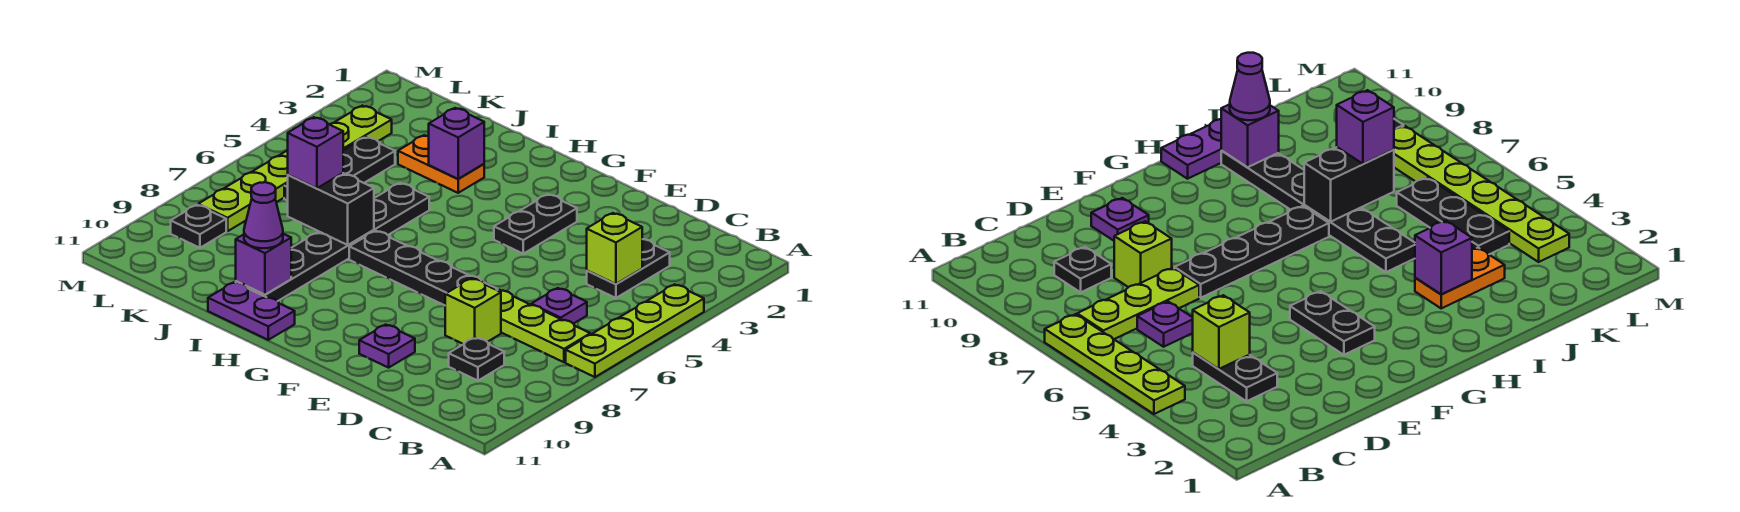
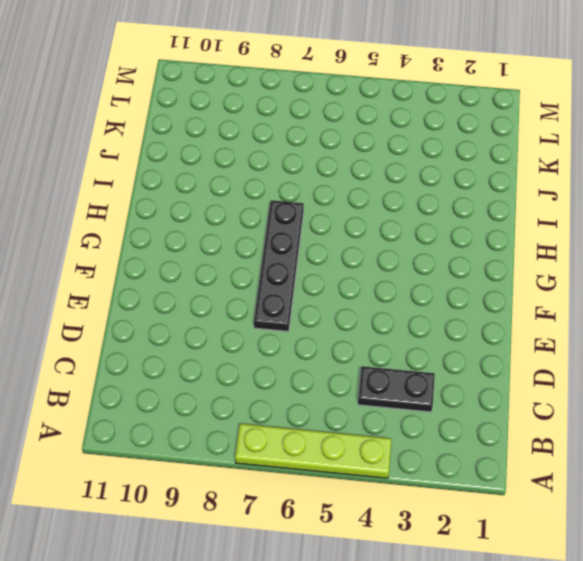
none -> lime 1x3 plate [498,290,590,362]
none -> purple 1x1 plate [531,288,587,324]
none -> black 1x1 plate [449,338,504,381]

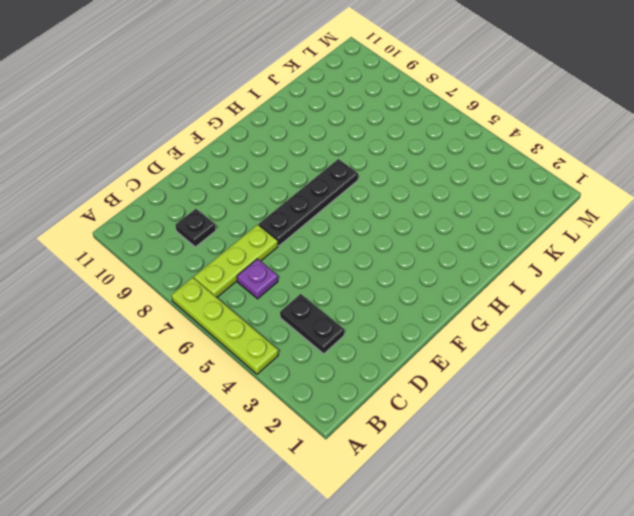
none -> lime 1x1 brick [445,278,501,344]
none -> purple 1x1 plate [359,325,415,368]
none -> black 1x2 plate [494,194,577,254]

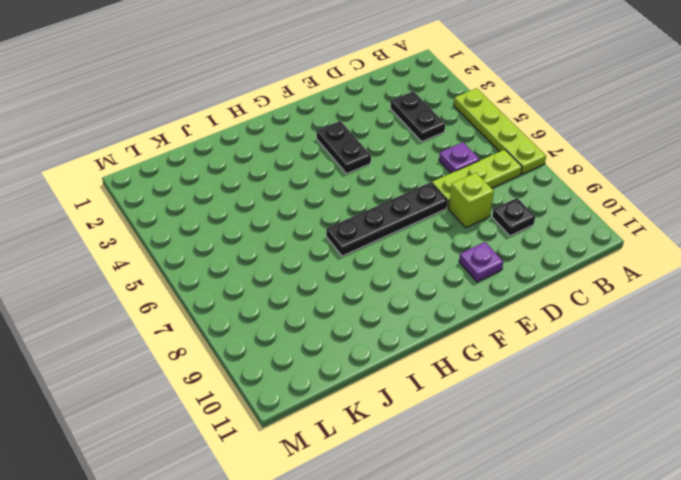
none -> purple 1x2 plate [208,282,295,340]
none -> orange 1x2 plate [398,135,484,193]
none -> black 1x6 plate [236,183,429,301]

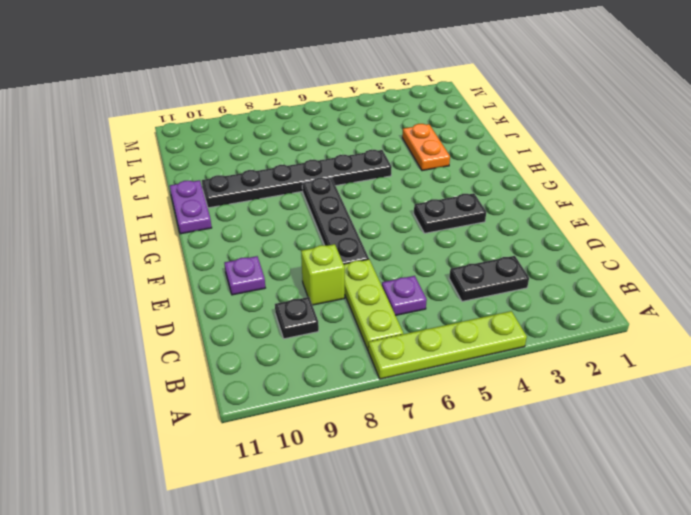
none -> black 1x3 plate [284,137,395,201]
none -> lime 1x6 plate [198,106,392,231]
none -> black 1x1 plate [171,205,226,248]

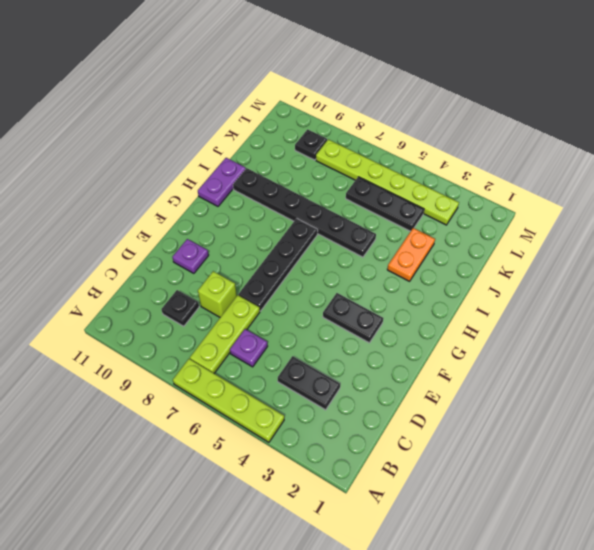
none -> lime 1x1 brick [587,213,642,284]
none -> purple 1x1 brick [429,108,484,179]
none -> black 1x2 brick [288,173,374,245]

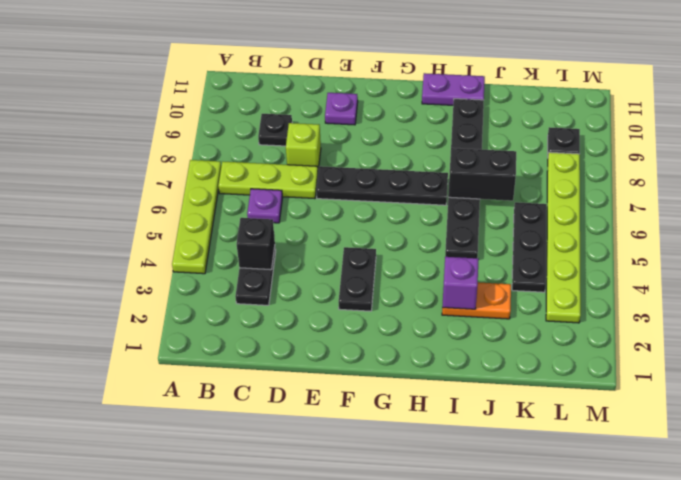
black 1x1 brick [237,218,275,270] -> lime 1x1 brick [587,213,642,284]
none -> purple 1x1 brick [236,234,291,295]
none -> purple 1x1 cone [244,182,283,248]
none -> purple 1x1 brick [288,117,343,188]

